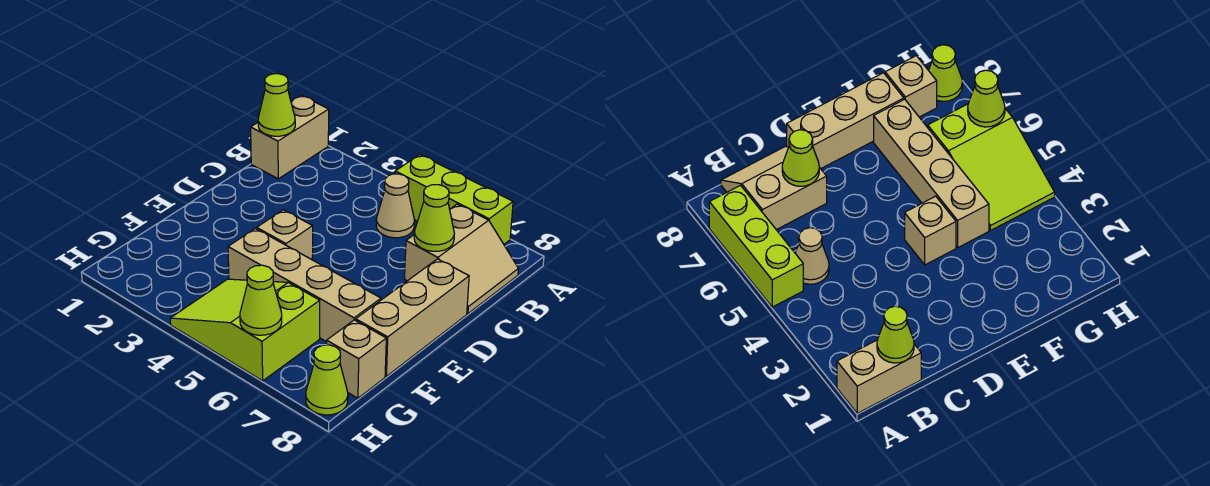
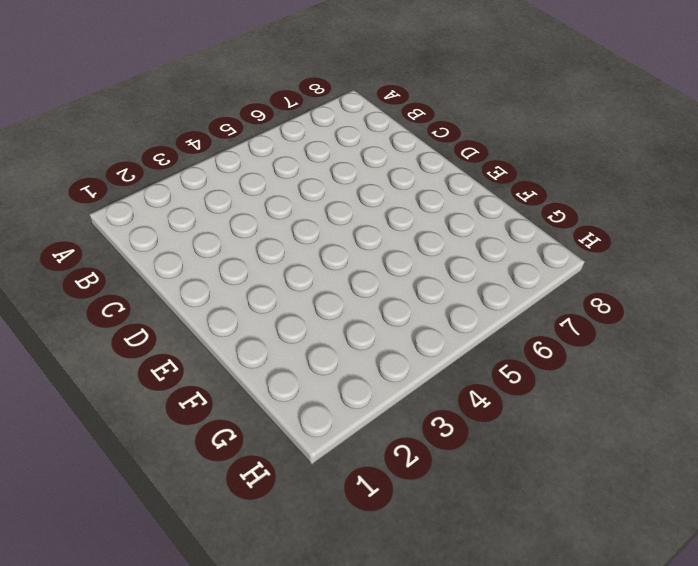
none -> tan 1x2 brick [251,96,329,179]
none -> lime 1x3 brick [395,155,513,244]
none -> tan 1x1 cone [376,174,415,238]

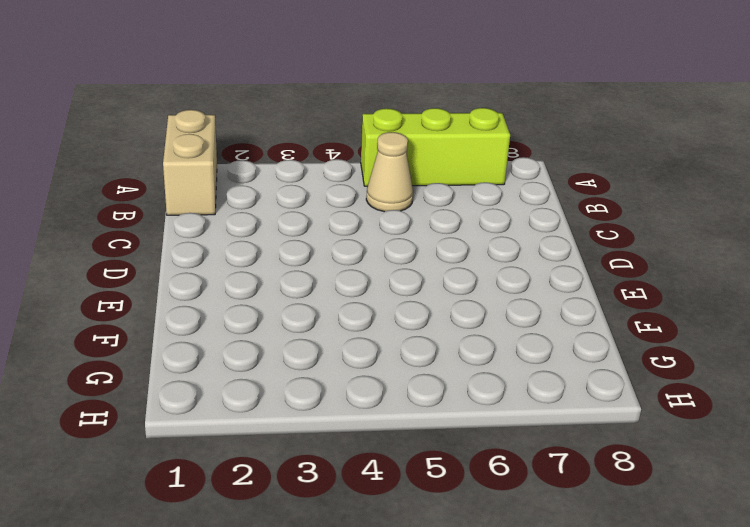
none -> tan 2x2 slope [405,204,518,314]
none -> tan 1x3 brick [356,259,469,376]
none -> tan 1x1 brick [257,210,313,260]

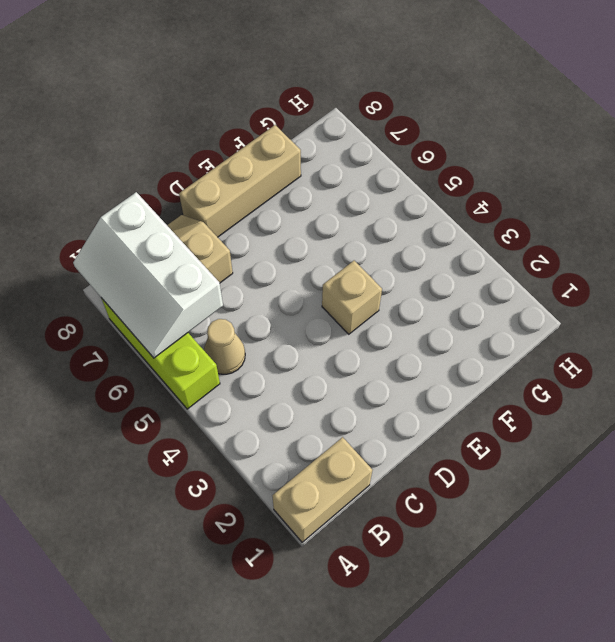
white 2x3 slope [73,192,223,358] -> none
none -> tan 1x4 brick [228,228,381,342]
none -> lime 2x3 slope [170,279,320,381]
none -> tan 1x1 brick [327,320,386,398]

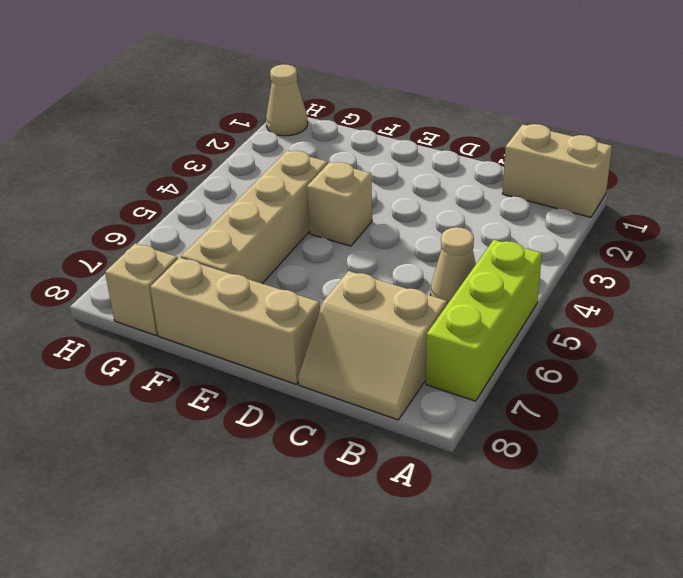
tan 1x1 cone [266,64,308,136] -> none
none -> lime 2x3 slope [170,279,320,381]
none -> lime 1x1 cone [306,345,348,415]
none -> lime 1x1 cone [258,74,295,136]

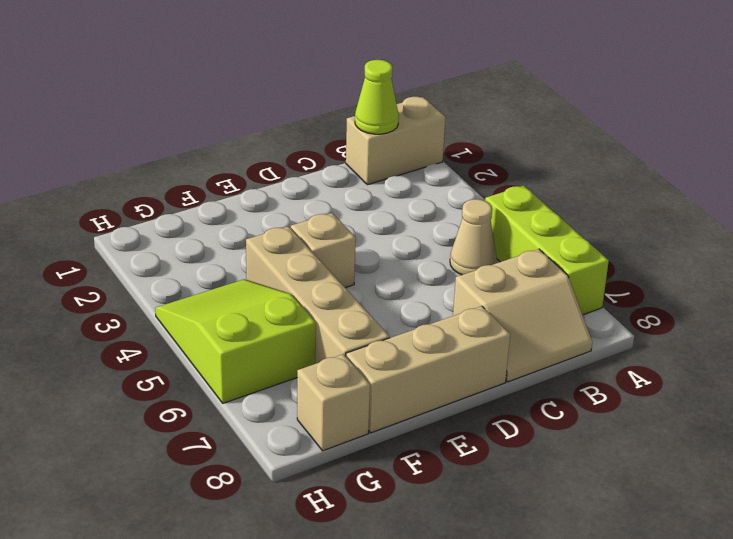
none -> lime 1x1 cone [306,345,348,415]
none -> lime 1x1 cone [414,185,454,251]
none -> lime 1x1 cone [240,265,282,335]

